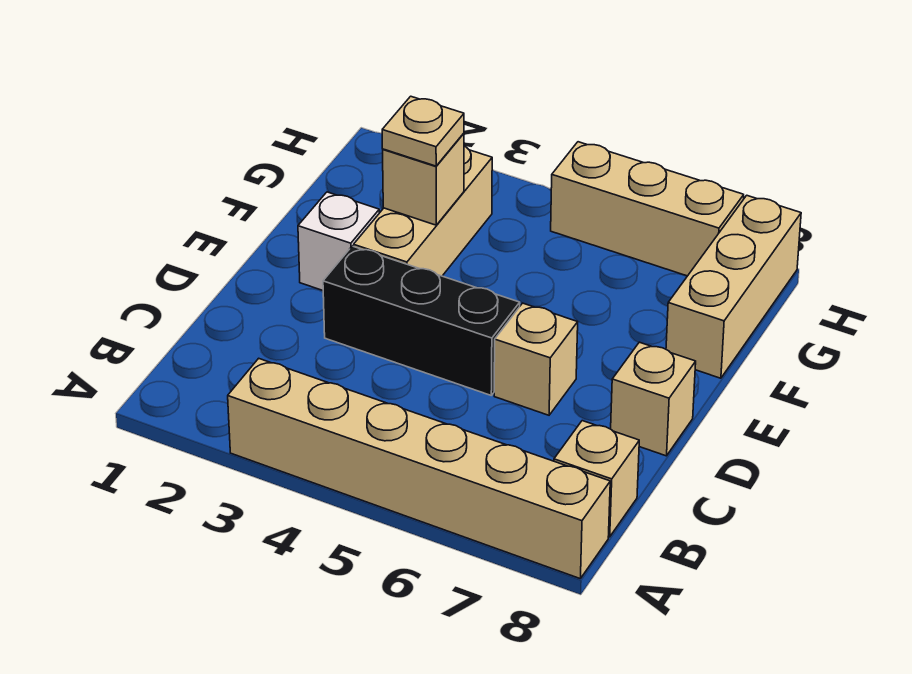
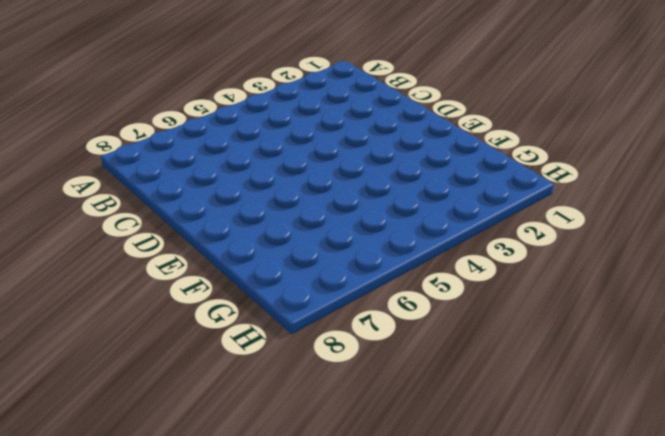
none -> tan 1x6 brick [228,358,610,578]
none -> tan 1x1 brick [554,421,639,537]

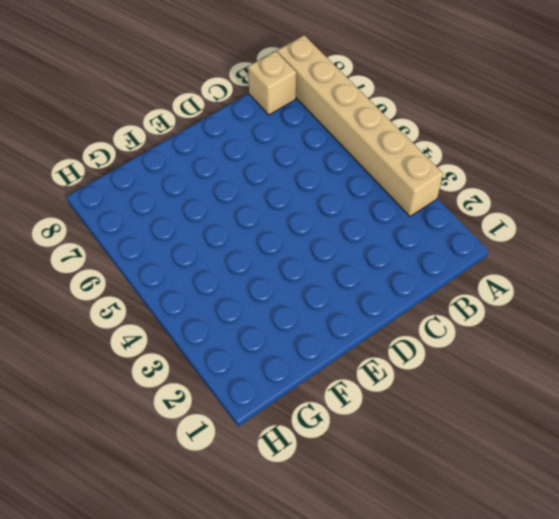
none -> black 1x3 brick [323,246,520,395]
none -> tan 1x1 brick [494,303,578,415]

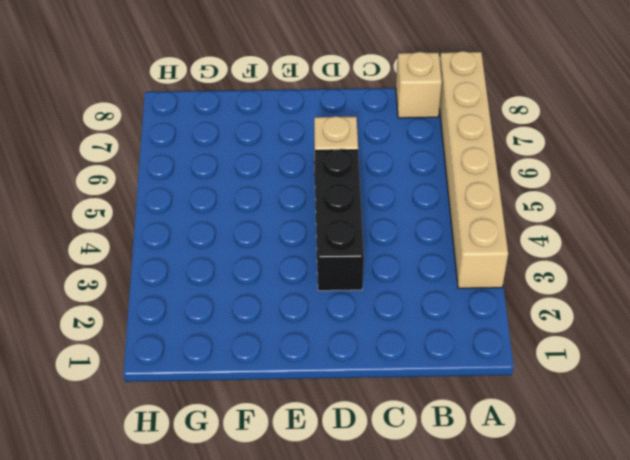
none -> tan 1x1 brick [611,342,696,456]
none -> white 1x1 brick [298,192,379,290]

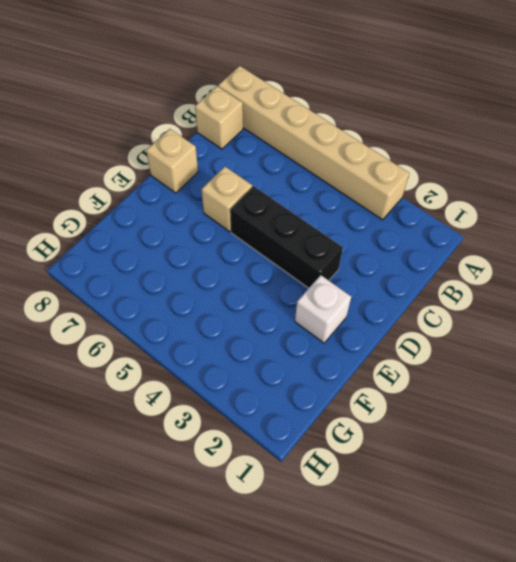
none -> tan 1x3 brick [354,146,492,276]
none -> tan 1x3 brick [666,195,801,378]

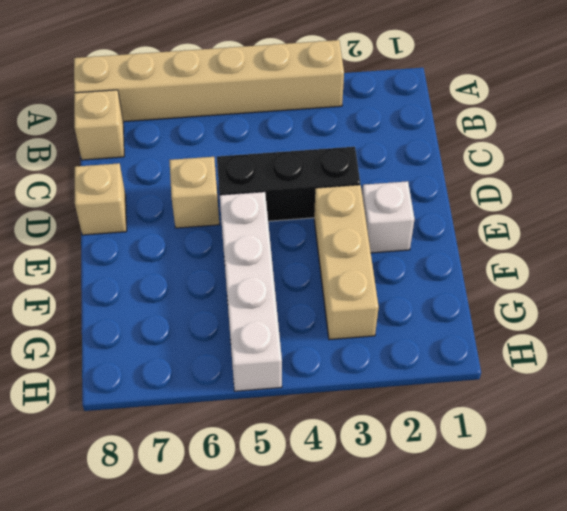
white 1x4 brick [220,192,282,391] -> tan 1x3 brick [551,142,744,276]
none -> tan 1x3 brick [666,195,801,378]
none -> tan 1x1 brick [383,133,464,225]

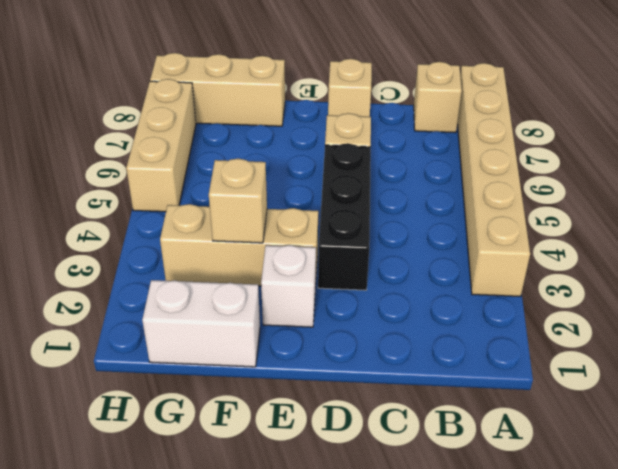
white 1x2 brick [142,280,260,367] -> none
none -> tan 1x1 plate [382,96,464,166]

